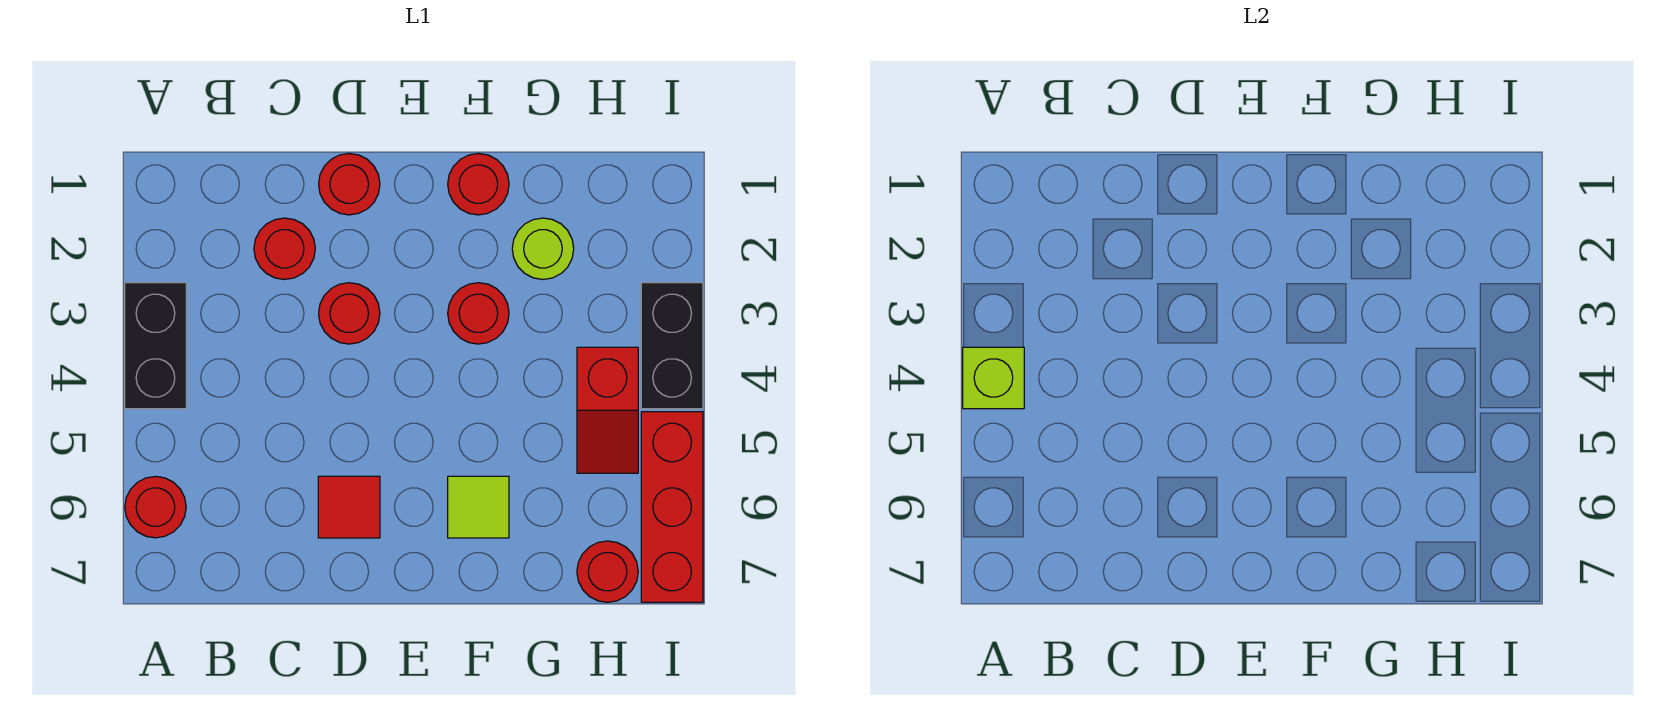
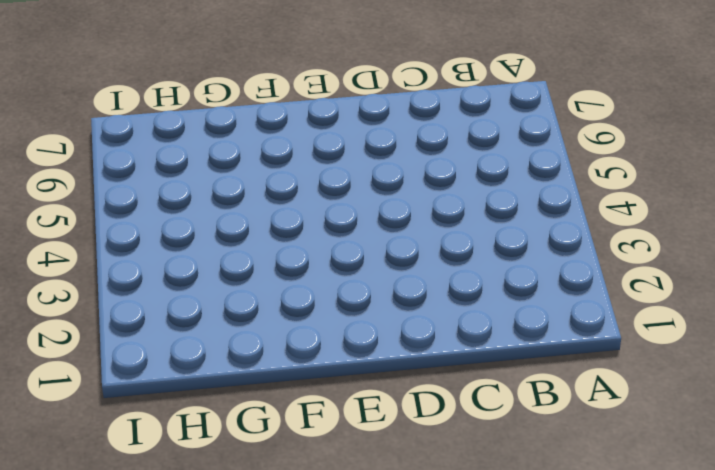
none -> black 1x2 brick [125,283,186,409]
none -> red 1x1 round brick [125,476,186,538]
none -> red 1x1 round brick [254,218,315,280]

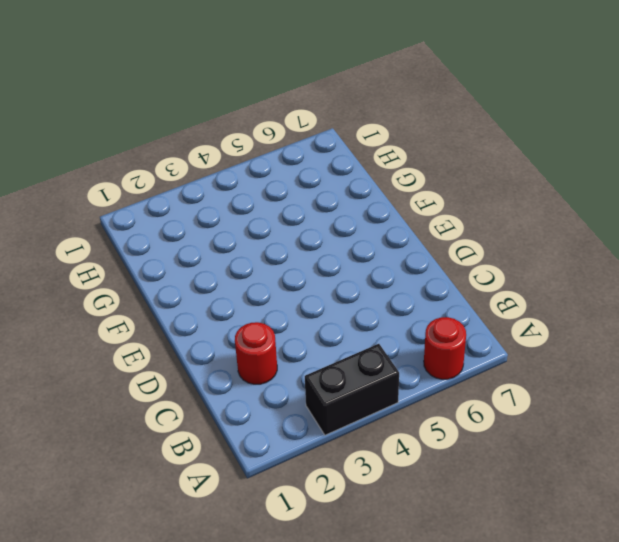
none -> red 1x1 round brick [319,154,380,215]
none -> red 1x1 round brick [319,283,380,344]
none -> red 1x1 tile [318,476,380,538]

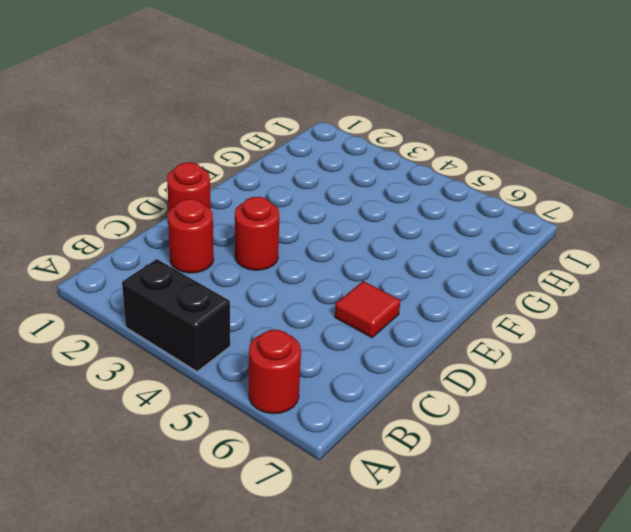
none -> red 1x1 round brick [448,154,509,215]
none -> red 1x1 round brick [448,283,509,344]
none -> lime 1x1 tile [448,476,509,538]

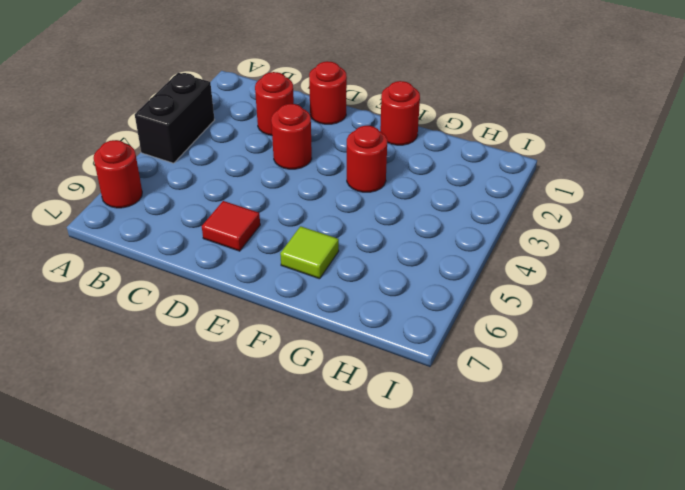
none -> lime 1x1 round brick [512,218,574,279]
none -> red 1x2 slope [577,347,638,473]
none -> red 1x1 round brick [577,541,638,602]

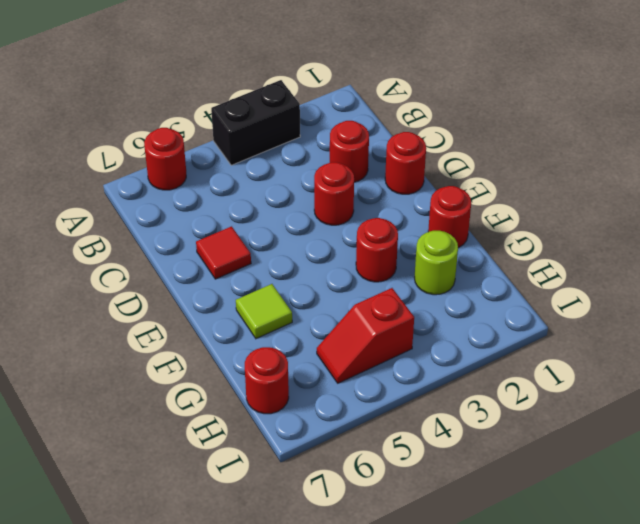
none -> black 1x2 brick [641,283,703,409]
none -> red 1x3 brick [641,412,703,602]
none -> lime 1x1 brick [963,347,1024,409]

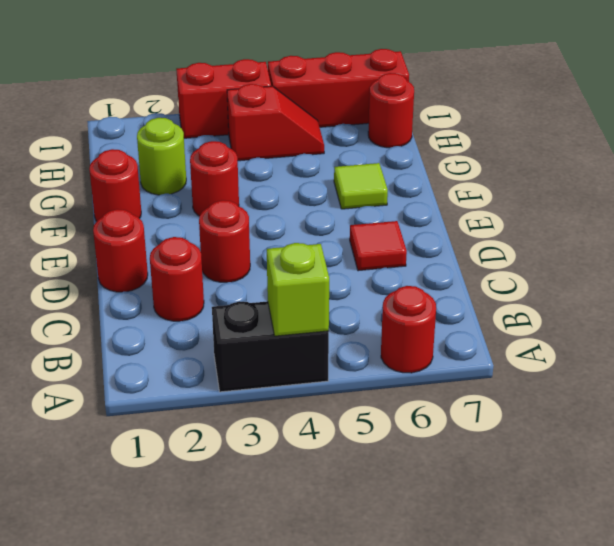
red 1x2 brick [176,59,271,138] -> black 1x2 brick [641,283,703,409]

